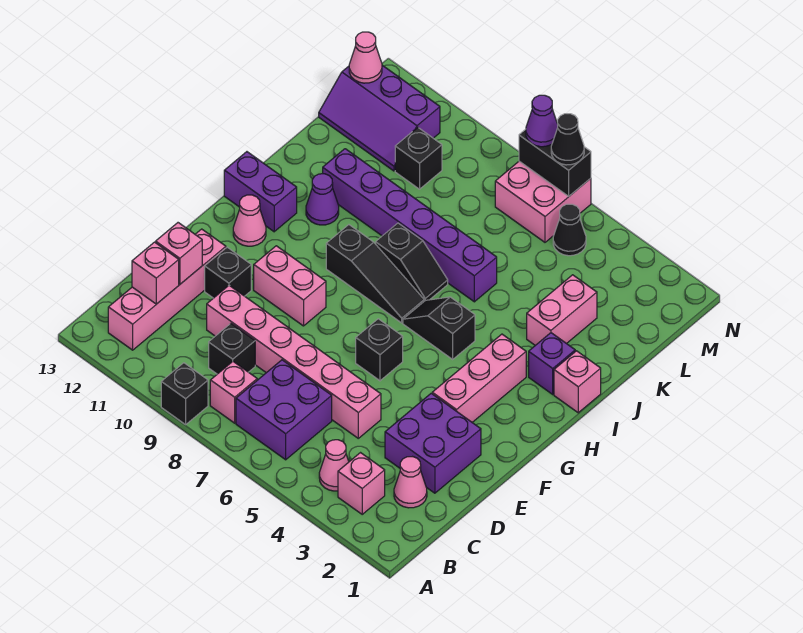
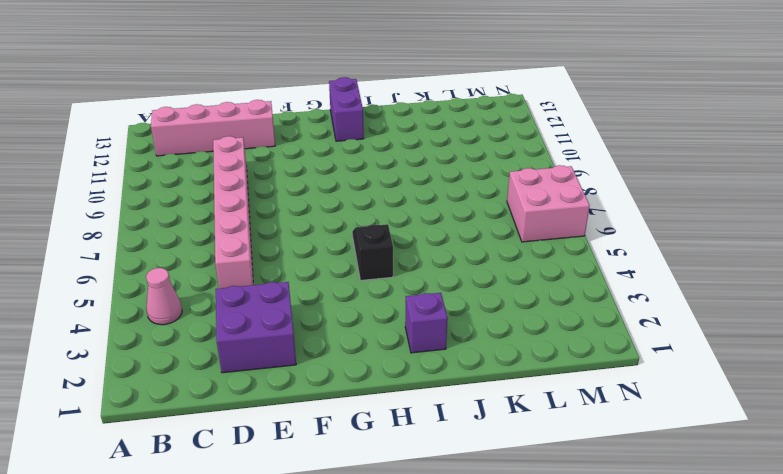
none -> black 1x1 brick [161,363,208,425]
none -> pink 1x1 brick [338,453,385,514]
none -> purple 2x2 brick [236,360,332,460]
none -> pink 1x1 brick [210,361,257,423]

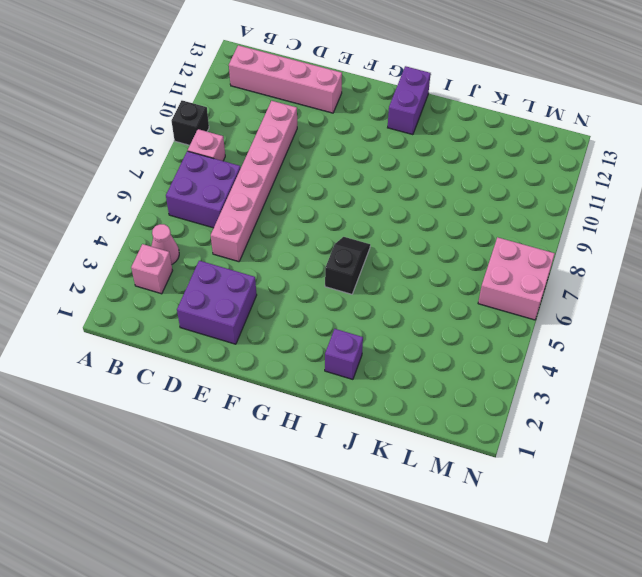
none -> pink 1x1 cone [394,457,427,508]
none -> black 1x1 brick [209,324,255,374]
none -> black 1x1 brick [205,247,251,298]
none -> pink 1x3 brick [432,334,526,422]

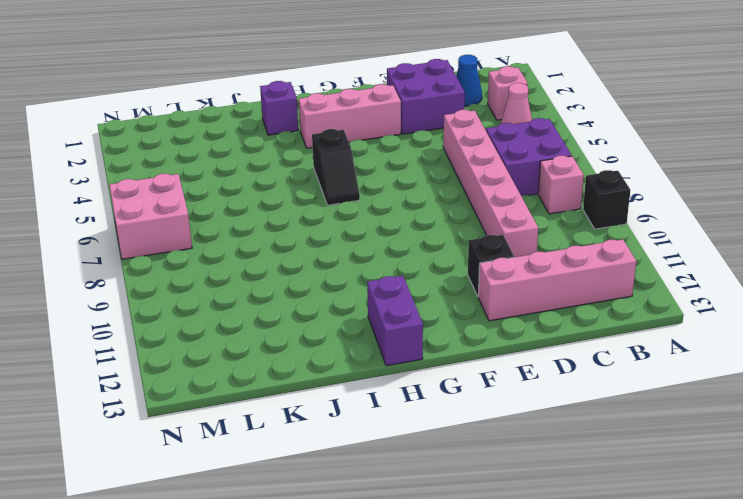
blue 1x1 cone [456,55,482,106] -> pink 1x1 cone [394,457,427,508]
none -> black 1x1 brick [209,324,255,374]
none -> black 1x1 brick [356,319,403,381]
none -> pink 1x2 brick [254,246,326,326]
none -> pink 1x1 cone [233,195,266,246]

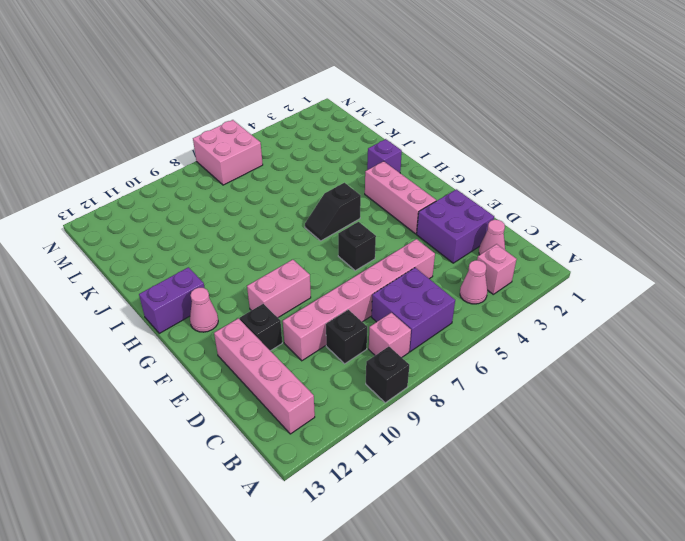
none -> black 1x3 slope [326,225,424,323]
none -> pink 1x1 brick [554,351,601,413]
none -> black 1x2 slope [376,223,448,301]
none -> purple 1x1 cone [306,174,339,225]

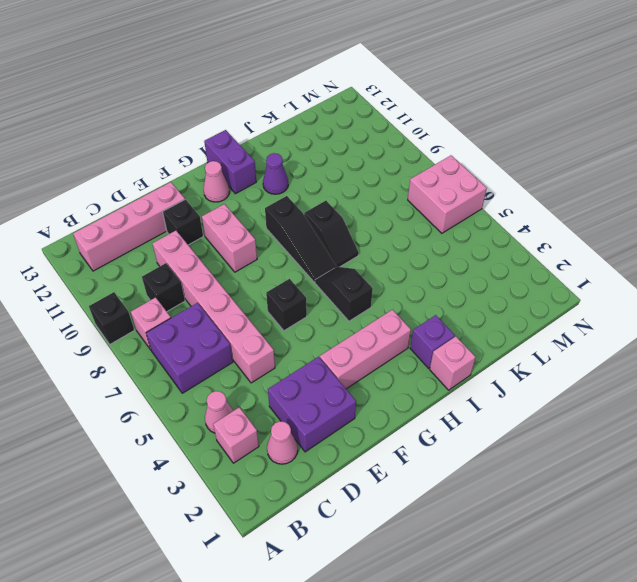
none -> pink 1x2 brick [527,275,597,345]
none -> purple 1x6 brick [323,149,497,302]
none -> black 1x1 brick [395,127,442,189]
none -> purple 2x3 slope [319,65,440,171]

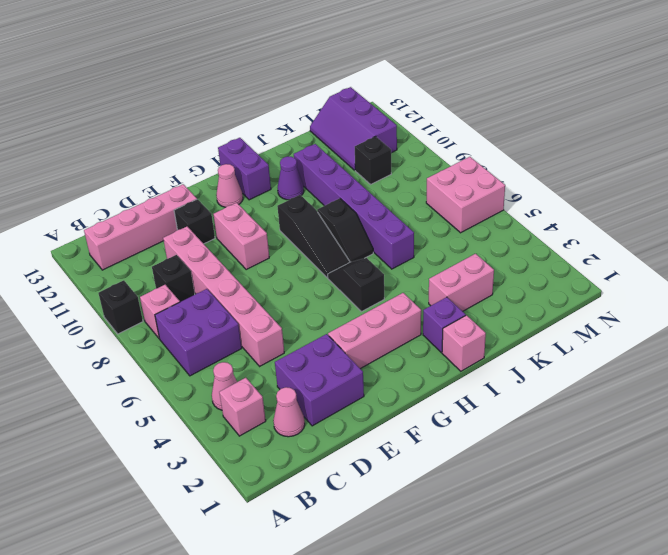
none -> black 1x1 brick [356,319,403,381]
none -> black 1x1 cone [553,204,586,256]
none -> pink 1x1 brick [132,242,179,304]
none -> pink 1x1 brick [156,223,202,284]

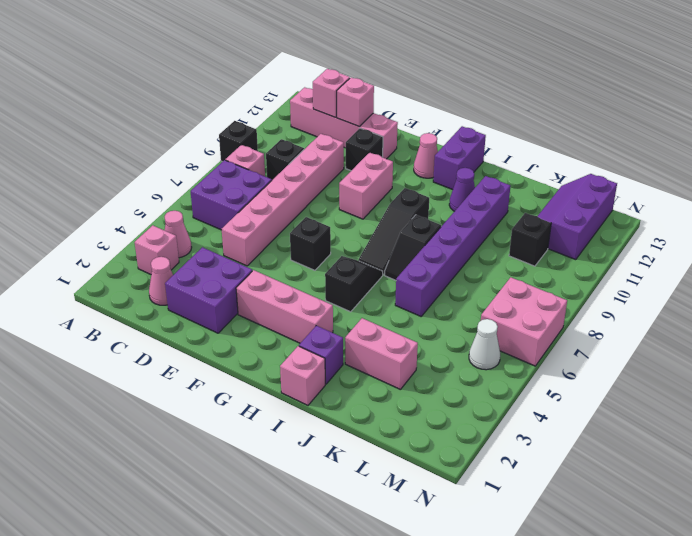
white 1x1 cone [469,319,500,370] -> black 1x1 cone [553,204,586,256]
none -> pink 1x1 cone [349,32,382,83]
none -> black 1x2 brick [519,129,591,196]
none -> black 1x1 cone [551,114,584,165]
none -> purple 1x1 cone [526,95,558,147]

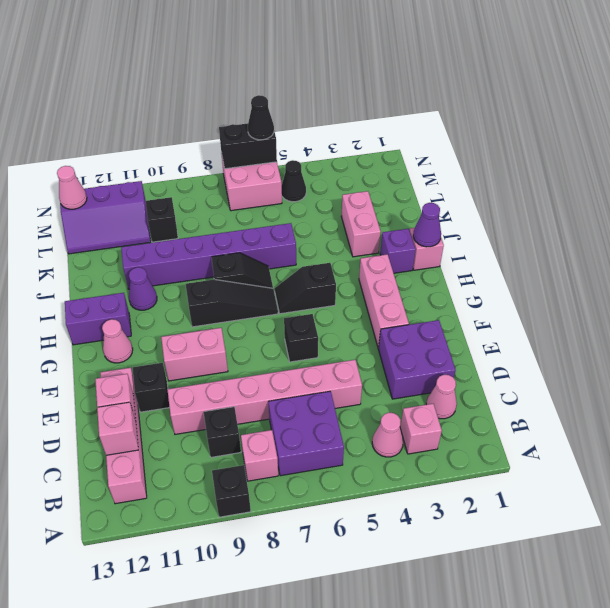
purple 1x1 cone [413,203,441,247] -> purple 1x1 cone moved to [526,95,558,147]

